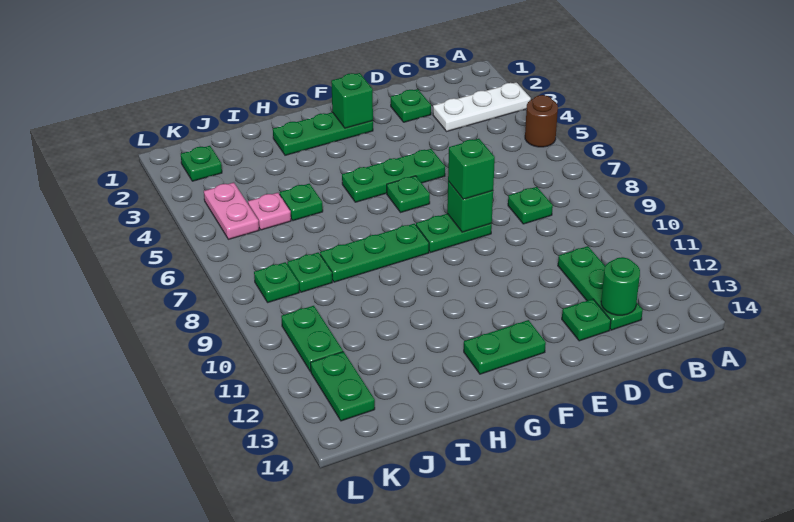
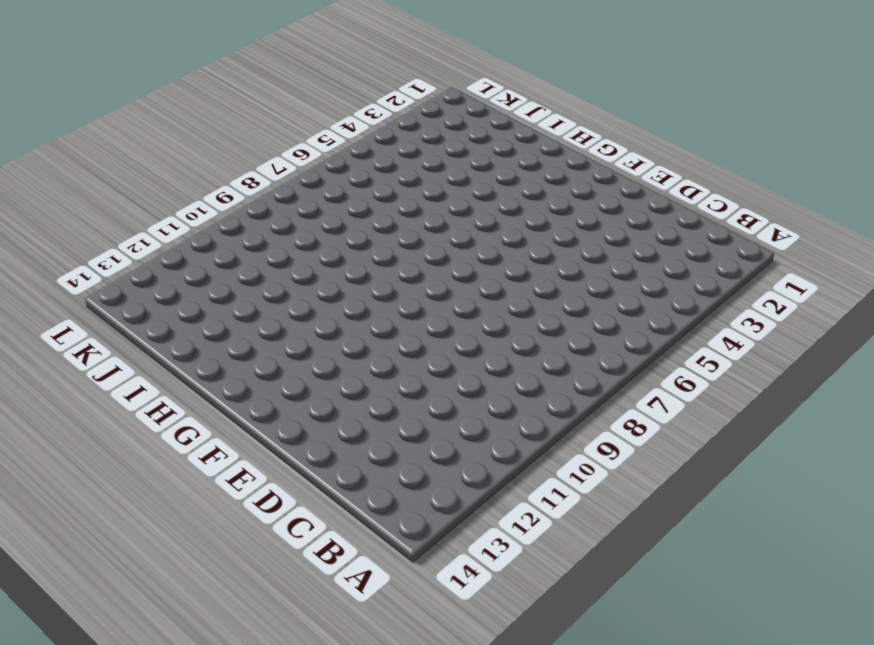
none -> white 1x3 plate [433,82,531,131]
none -> brown 1x1 round brick [525,95,558,147]
none -> green 1x1 plate [508,187,553,224]

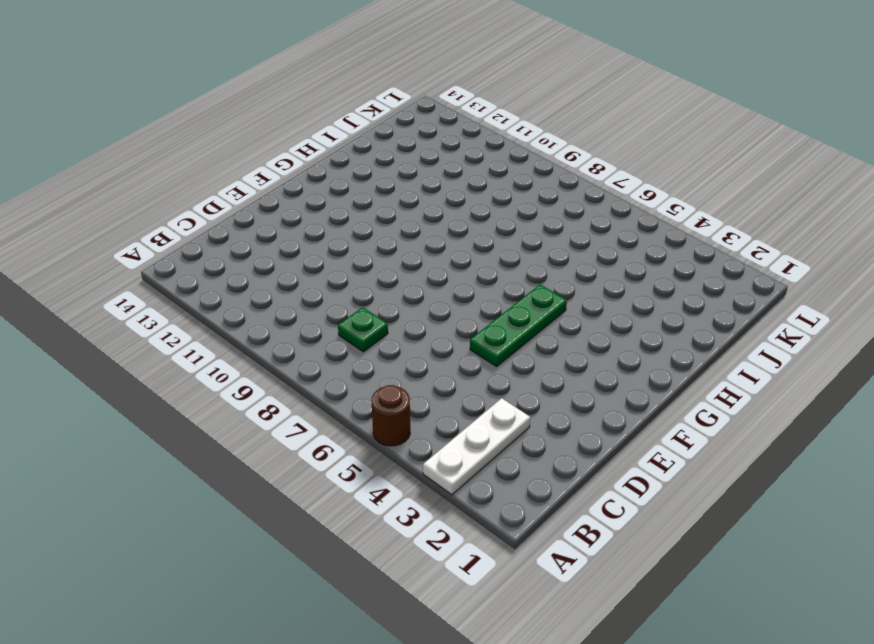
none -> green 1x3 plate [558,246,643,330]
none -> green 1x1 plate [391,89,431,122]
none -> green 1x1 plate [562,299,611,341]

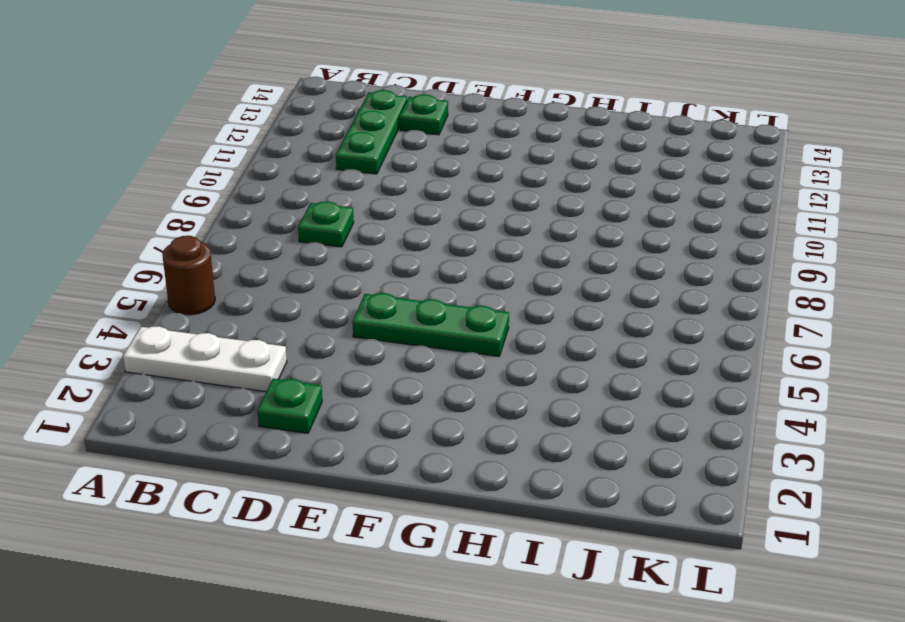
none -> green 1x2 plate [416,214,492,252]
none -> green 1x3 plate [273,112,373,155]
none -> green 1x1 plate [387,176,430,213]

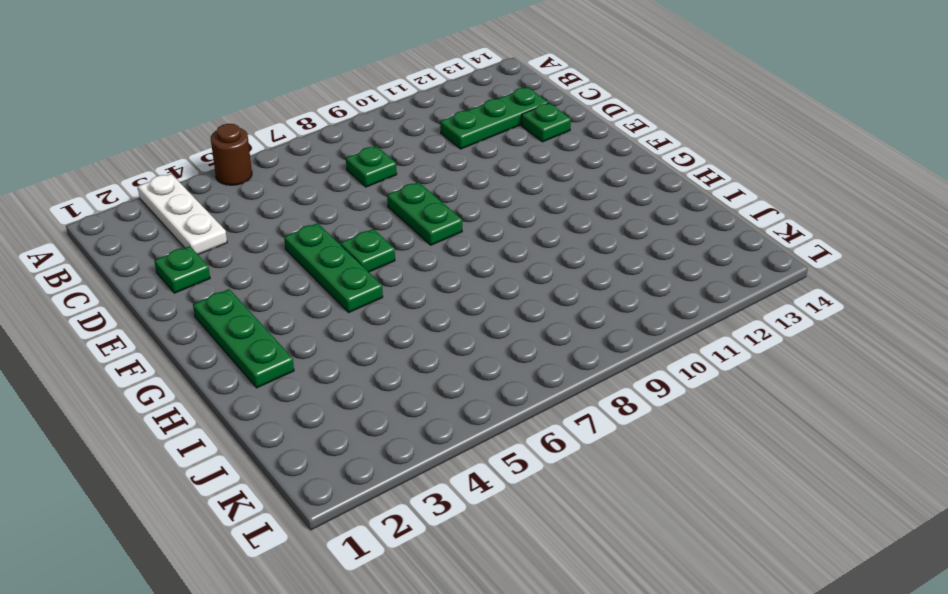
none -> green 1x2 plate [464,320,546,374]
none -> green 1x3 plate [320,224,429,282]
none -> green 1x1 plate [280,184,323,221]

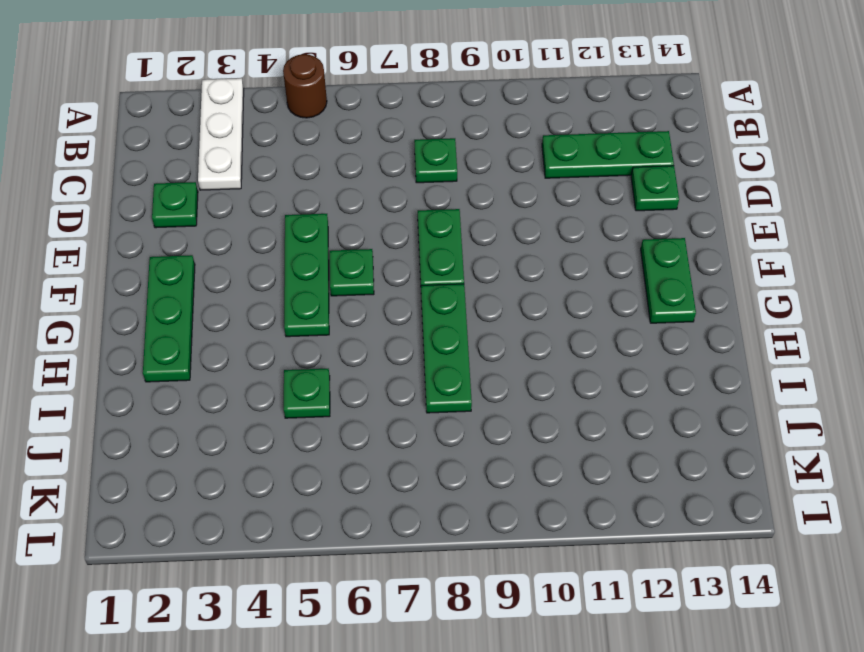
none -> pink 1x1 plate [248,193,291,230]
none -> green 1x1 plate [287,252,332,292]
none -> green 1x1 plate [181,146,222,181]

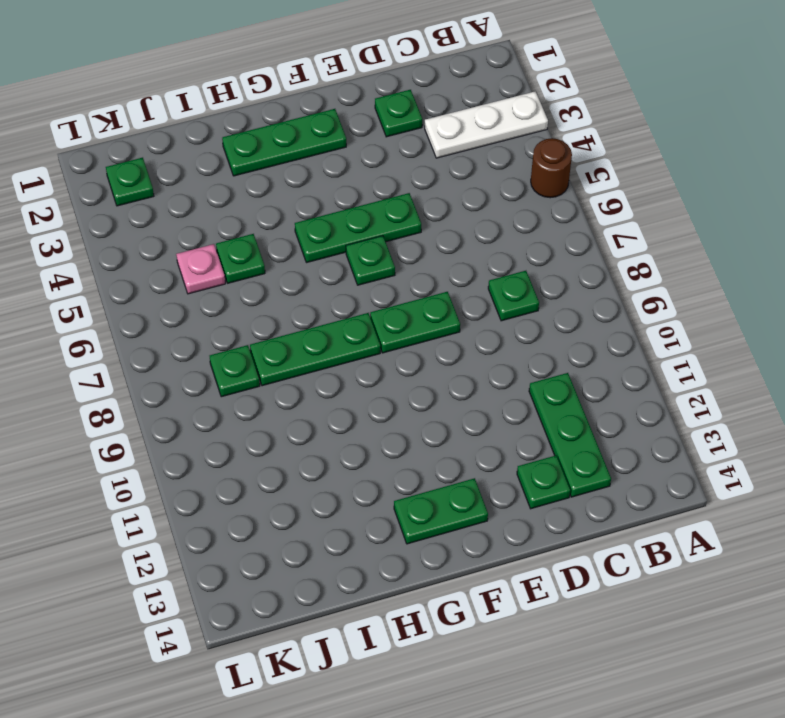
none -> pink 1x2 plate [204,182,259,239]
none -> green 1x1 plate [254,262,299,302]
none -> green 1x2 plate [281,306,343,371]

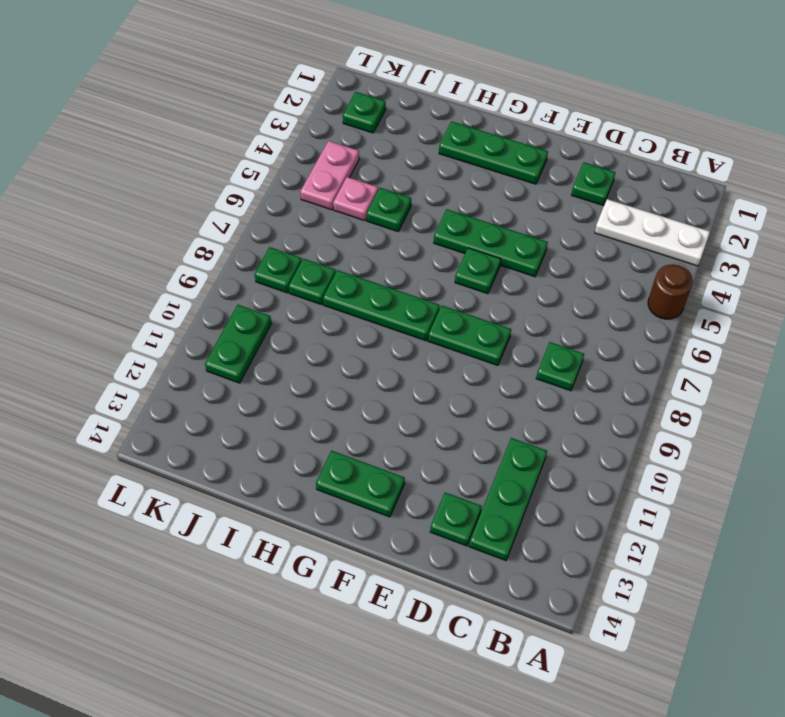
none -> green 1x2 plate [310,352,375,421]
none -> green 1x1 round brick [601,257,640,315]
none -> green 1x1 brick [447,181,493,232]

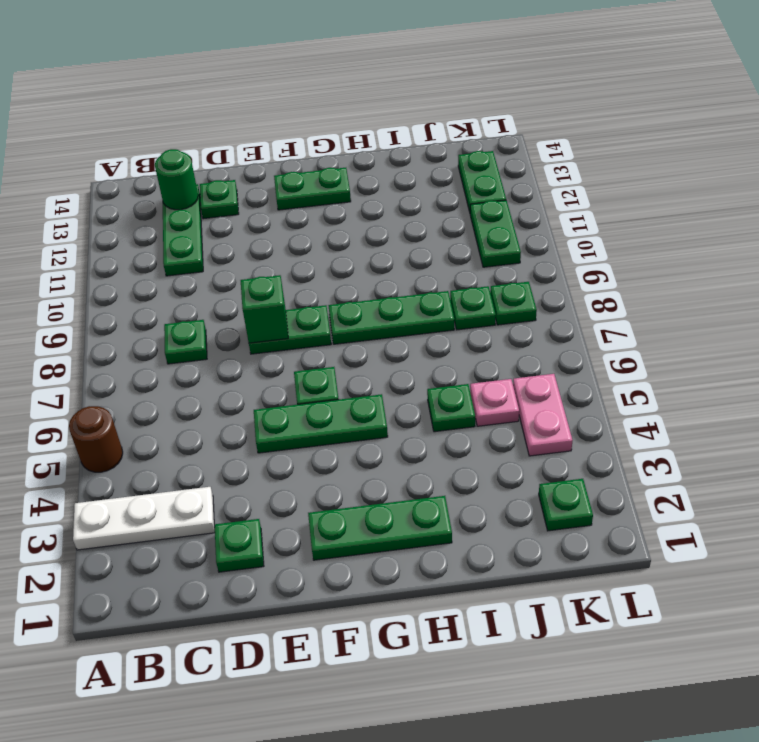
none -> green 1x1 brick [331,73,373,128]
none -> green 1x1 brick [448,139,495,199]

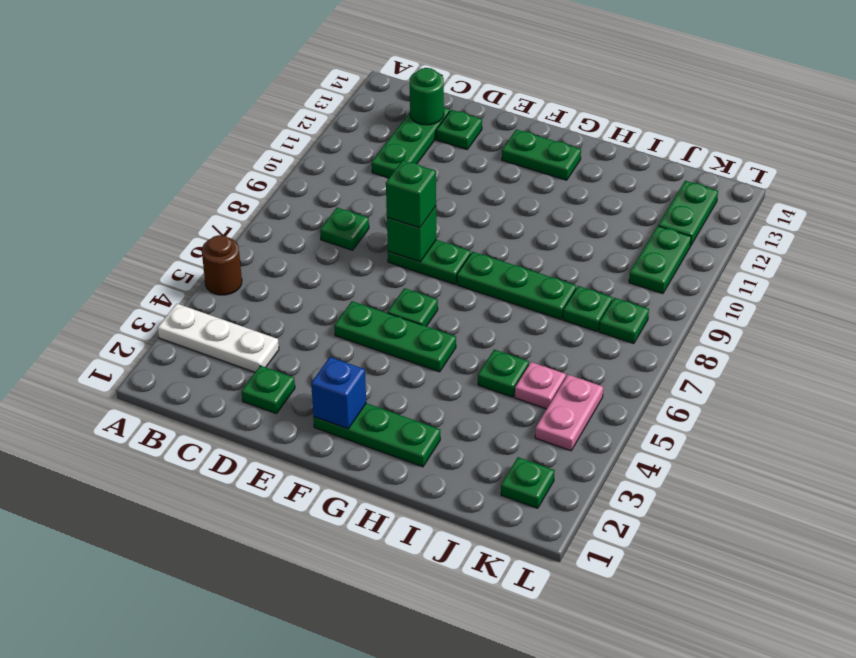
blue 1x1 brick [311,357,366,429] -> green 1x1 brick [331,73,373,128]

